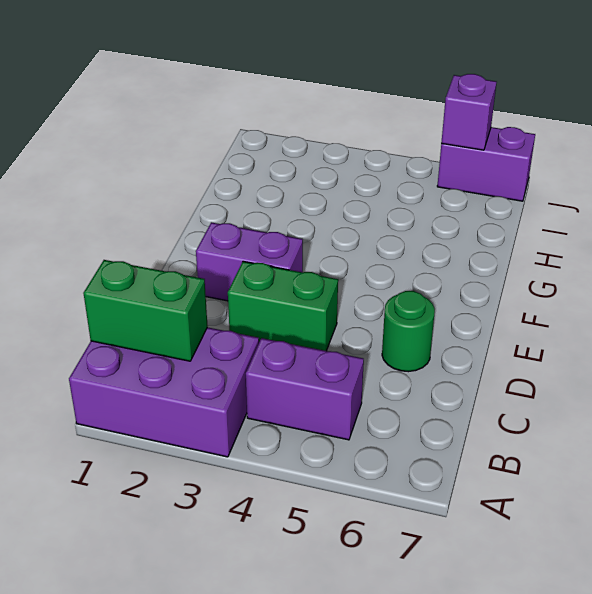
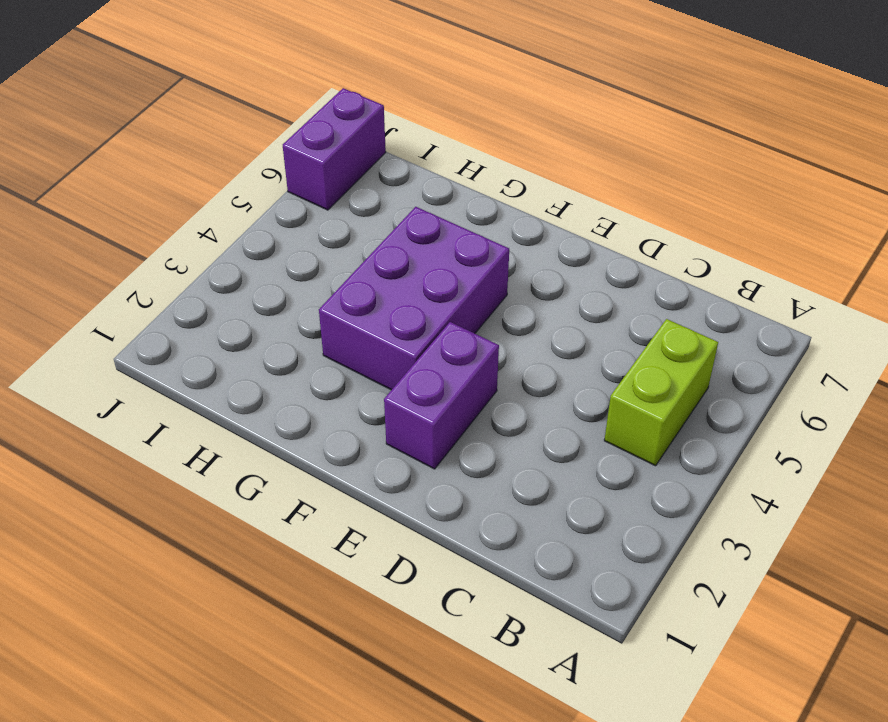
lime 1x2 brick [604,319,718,466] -> purple 1x2 brick [246,338,364,440]
purple 2x3 brick [319,207,509,390] -> purple 2x3 brick moved to [69,327,259,457]
none -> green 1x2 brick [228,261,338,351]
none -> green 1x1 round brick [382,291,435,372]

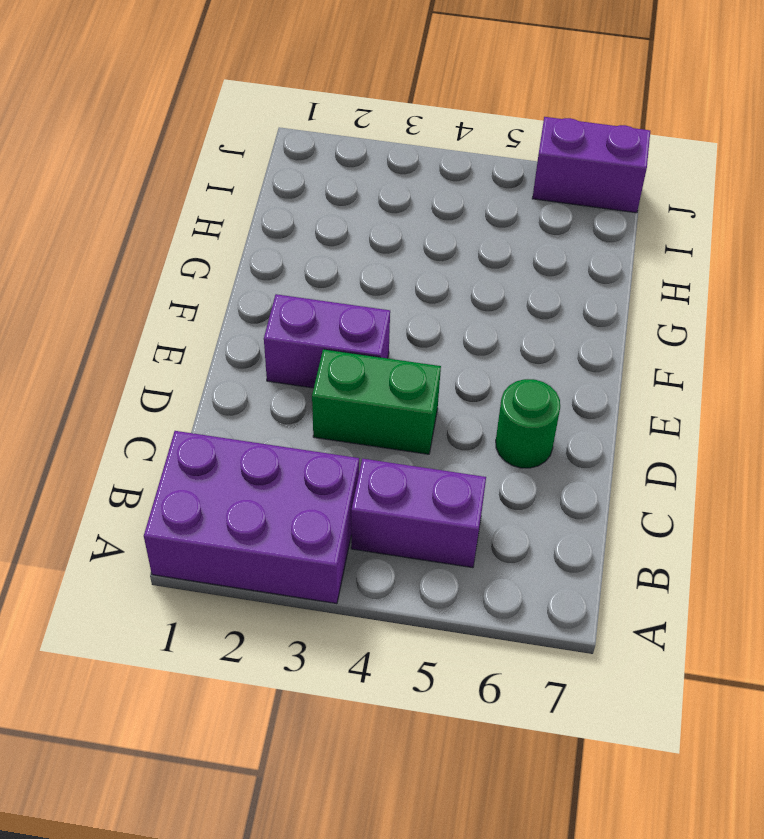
none -> green 1x2 brick [83,260,208,361]
none -> purple 1x1 brick [441,74,497,150]

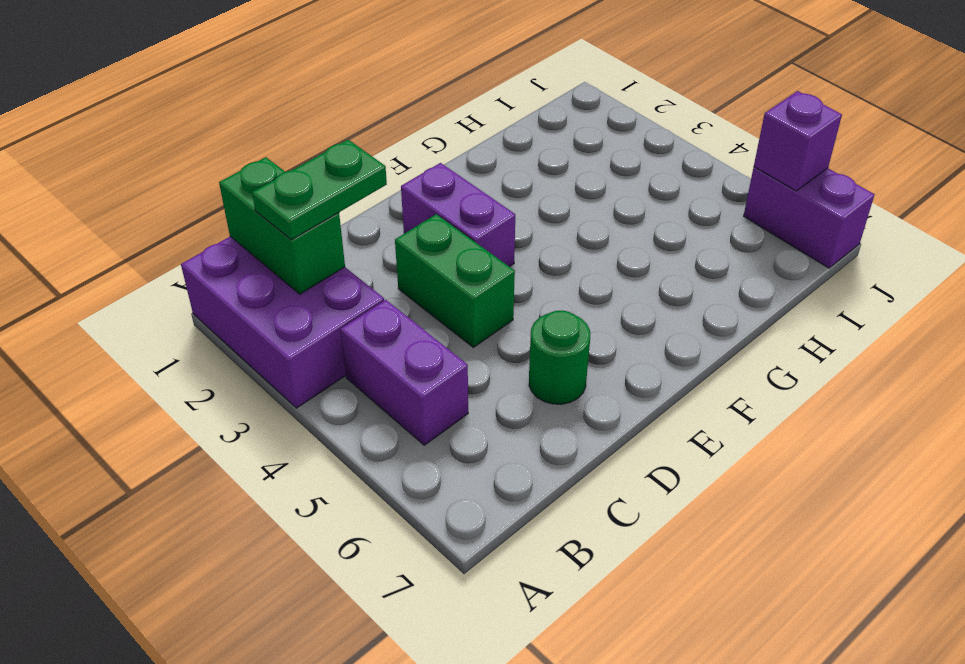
green 1x2 plate [252,140,387,240] -> none

